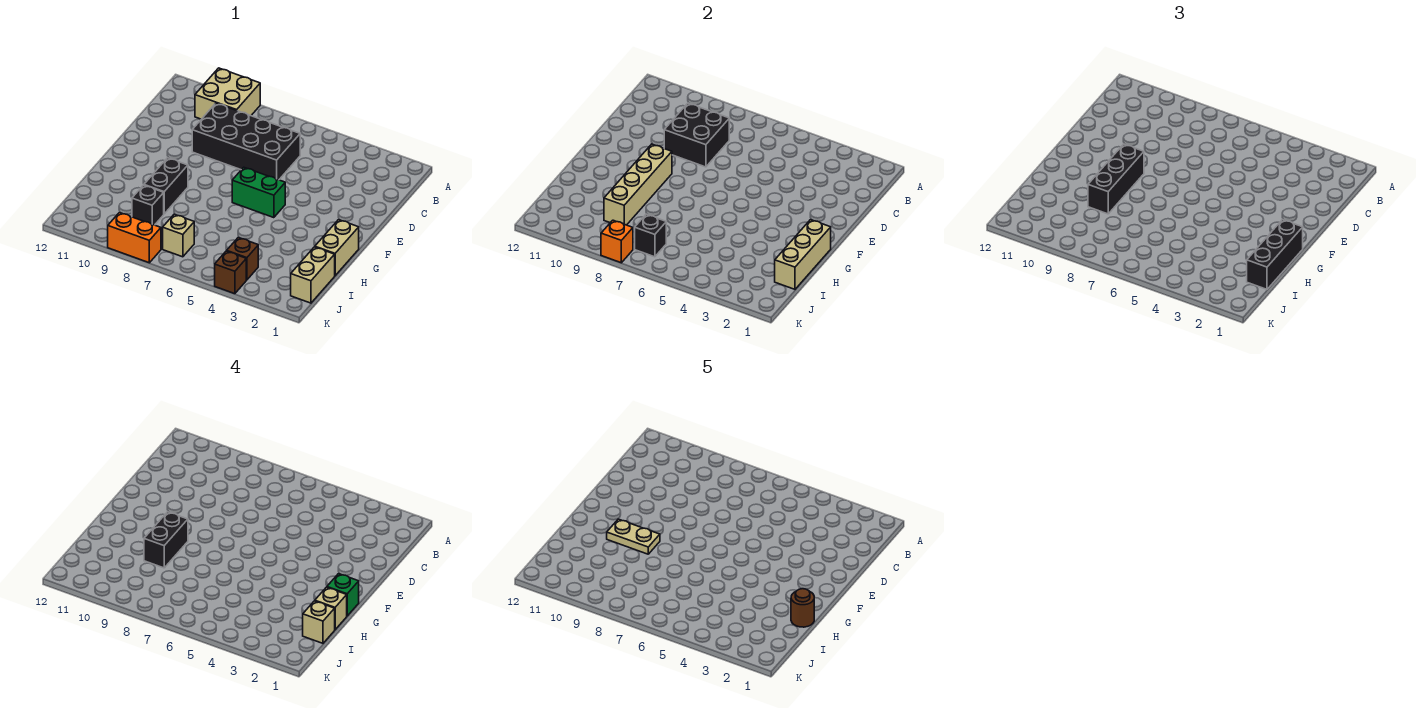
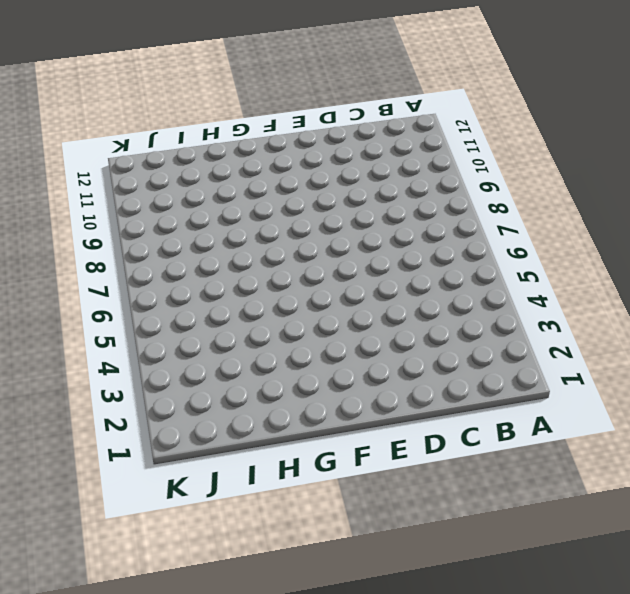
none -> tan 2x2 brick [195,68,260,119]
none -> black 2x4 brick [192,103,300,180]
none -> green 1x2 brick [232,167,285,218]

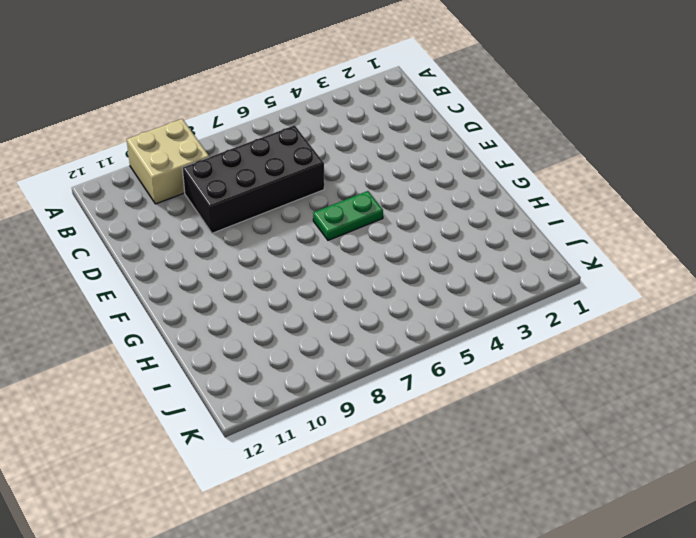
green 1x2 plate [313,191,383,240] -> green 1x2 brick [232,167,285,218]
none -> tan 1x2 brick [315,220,359,276]
none -> black 1x2 brick [144,158,188,214]
none -> tan 1x2 brick [291,247,335,303]

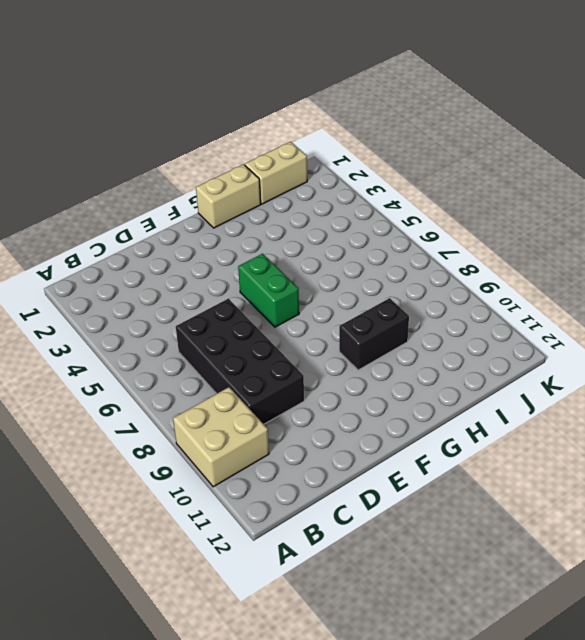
none -> black 1x1 brick [132,185,164,225]
none -> brown 1x1 brick [227,238,258,280]
none -> tan 1x1 brick [163,214,194,257]

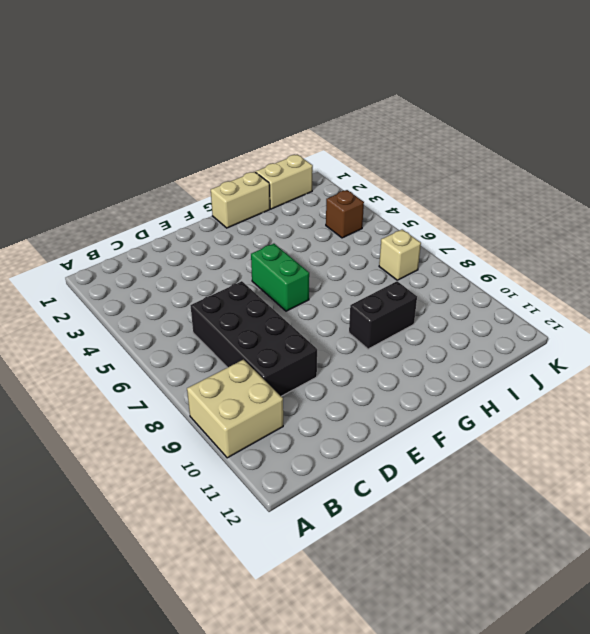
none -> black 1x1 brick [132,185,164,225]
none -> brown 1x1 brick [215,251,246,294]
none -> orange 1x2 brick [108,213,161,263]

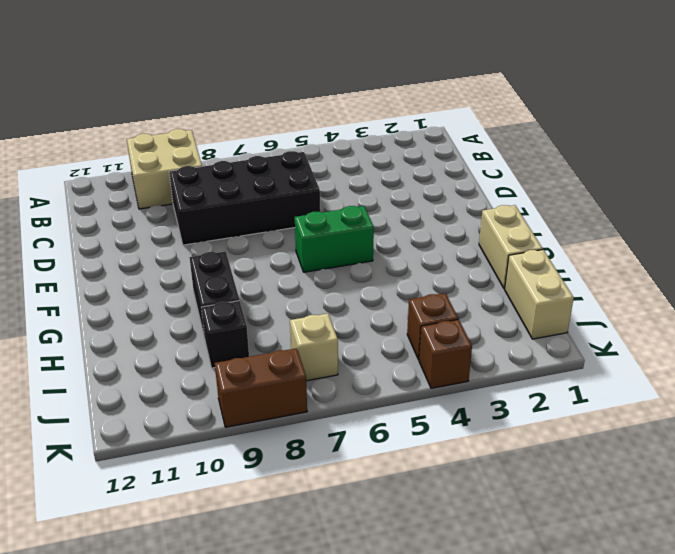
brown 1x2 brick [215,348,307,427] -> orange 1x2 brick [108,213,161,263]
none -> black 2x2 brick [664,103,729,167]
none -> tan 1x4 brick [604,144,672,225]
none -> tan 1x3 brick [775,220,831,289]

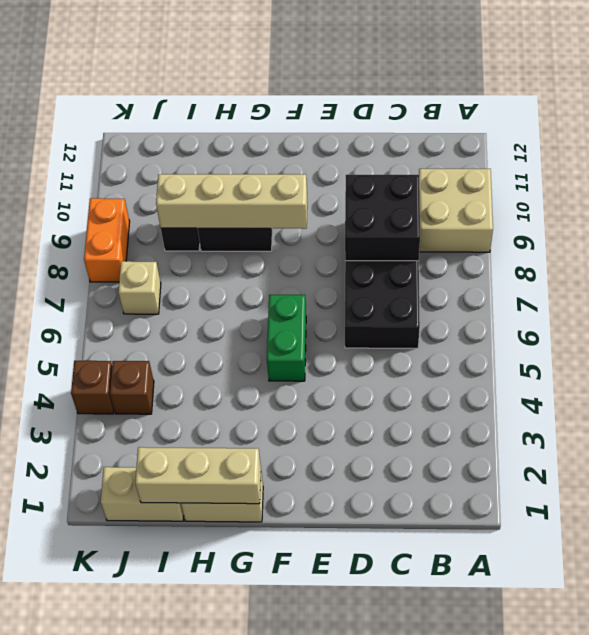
none -> black 1x1 brick [635,214,666,257]
none -> orange 1x1 brick [601,220,633,263]
none -> black 1x3 brick [1088,144,1144,214]

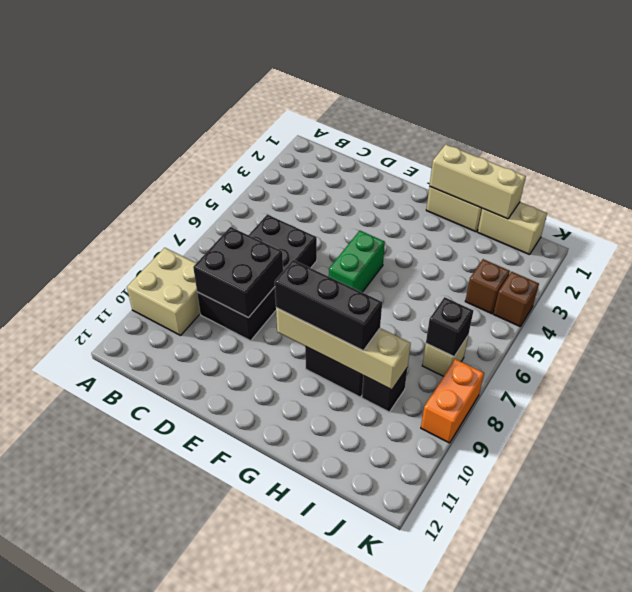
none -> orange 1x1 brick [601,220,633,263]
none -> black 1x3 brick [1247,220,1303,289]
none -> green 1x1 brick [327,574,359,616]

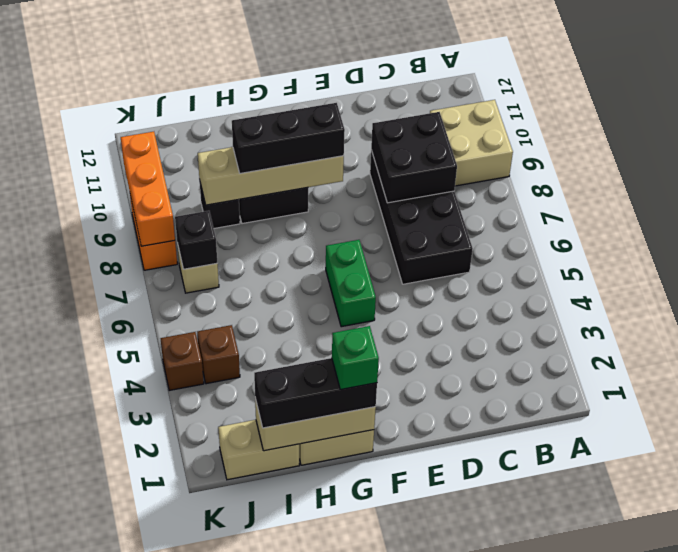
orange 1x3 brick [121,132,175,246] -> orange 1x1 brick [601,220,633,263]
none -> black 1x2 brick [144,512,188,568]
none -> tan 1x1 brick [315,587,347,630]
none -> tan 1x1 brick [303,601,335,643]

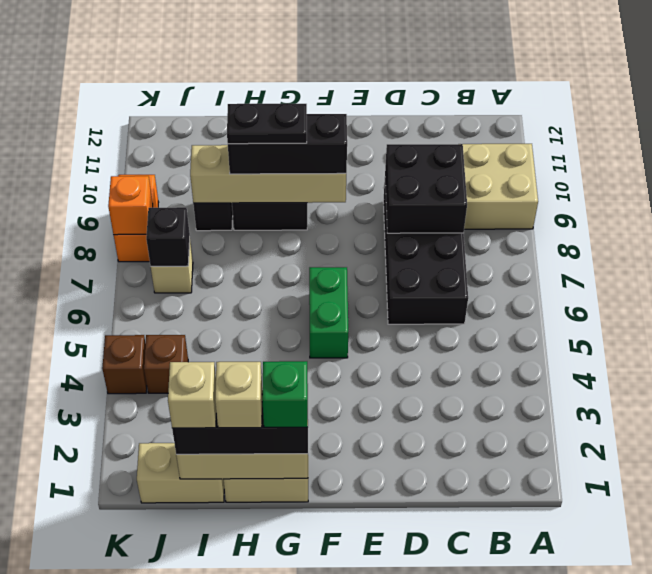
black 1x2 plate [227,103,307,144] -> black 1x2 brick [144,512,188,568]
none -> tan 1x2 plate [607,519,660,554]
none -> brown 1x1 round brick [791,589,814,627]

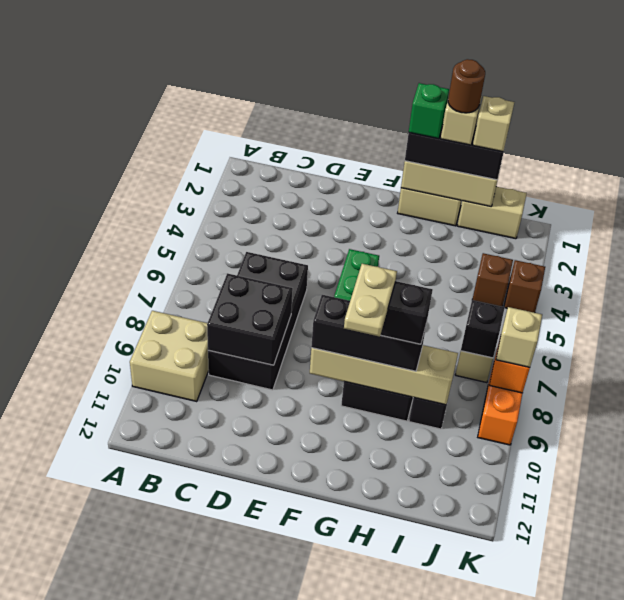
tan 1x1 brick [496,307,542,367] -> none

